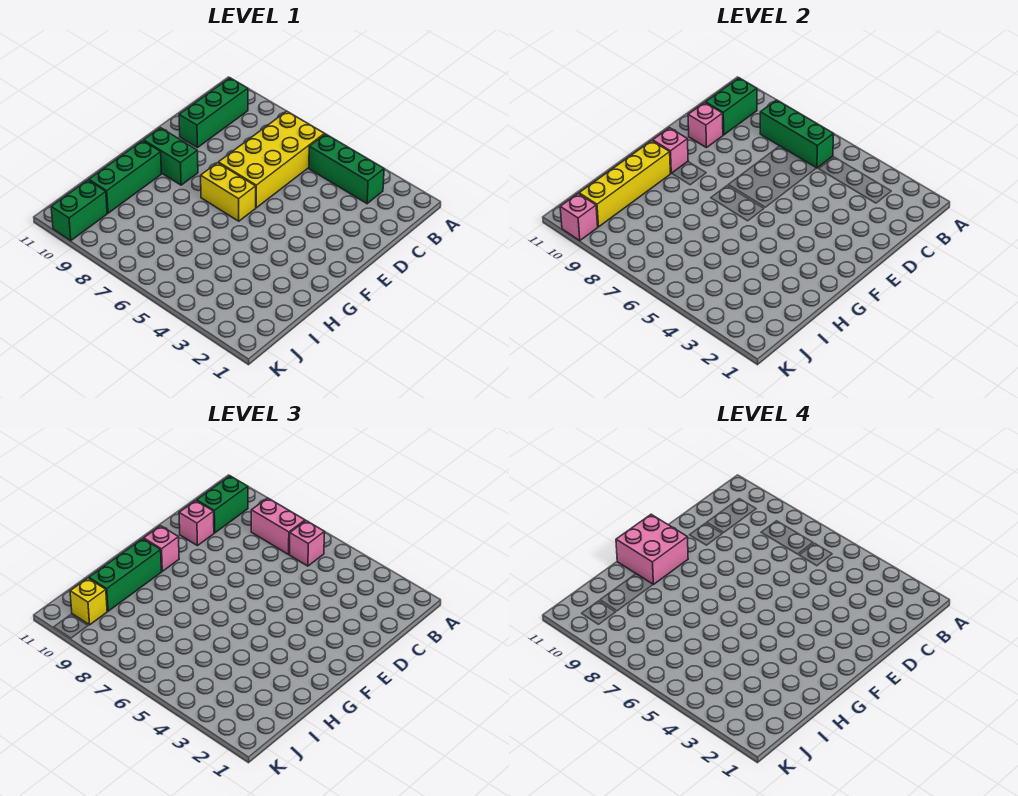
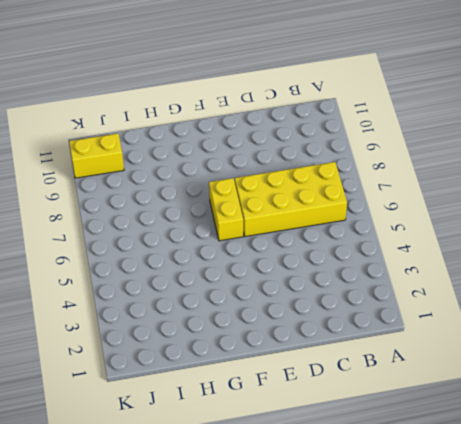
yellow 1x2 brick [69,133,124,178] -> green 1x2 brick [51,180,107,241]
none -> green 1x3 brick [309,134,384,204]
none -> green 1x3 brick [179,78,248,148]
none -> green 1x2 brick [144,128,198,185]

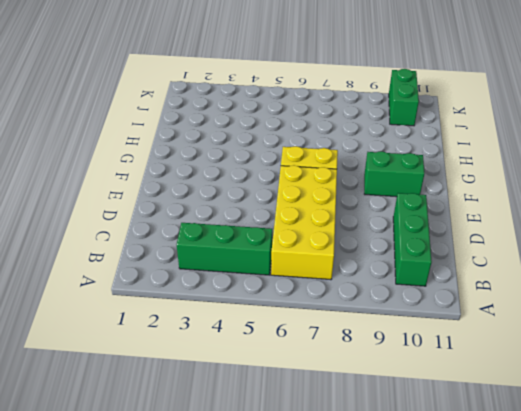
none -> green 1x3 brick [89,141,161,213]
none -> green 1x3 brick [760,100,834,168]
none -> green 1x2 brick [706,78,757,135]

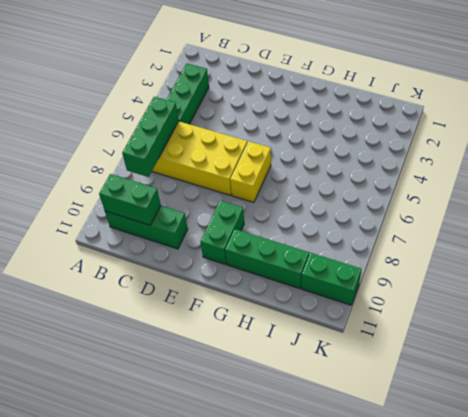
none -> pink 1x1 brick [688,103,723,148]
none -> pink 1x1 brick [653,128,688,173]
none -> yellow 1x4 brick [579,141,670,227]

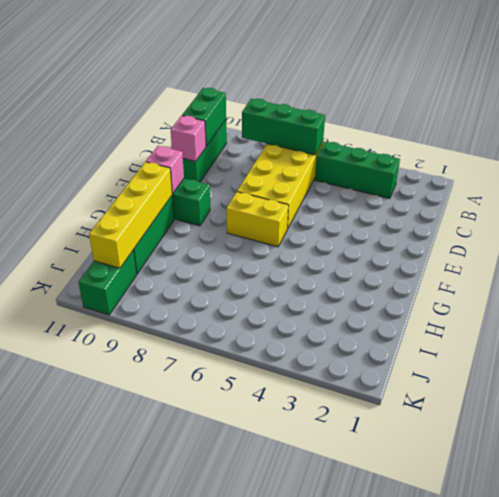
none -> pink 1x1 brick [560,194,598,241]
none -> pink 1x1 brick [290,521,325,566]
none -> pink 1x2 brick [251,498,305,554]

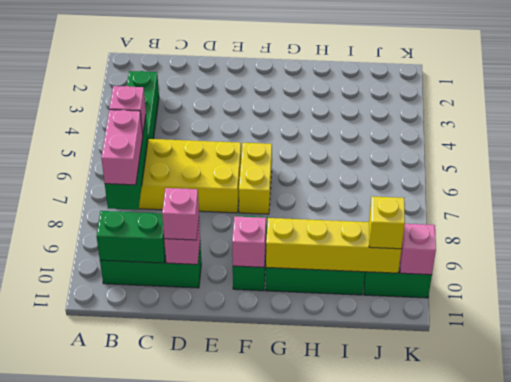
none -> green 1x2 brick [197,476,248,533]
none -> pink 1x1 brick [144,526,179,571]
none -> green 1x3 brick [89,539,161,611]

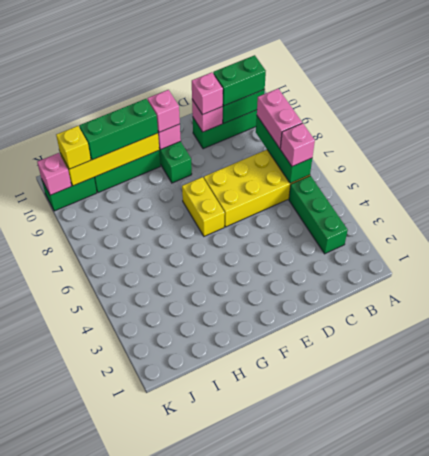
none -> pink 2x2 brick [616,514,688,585]

